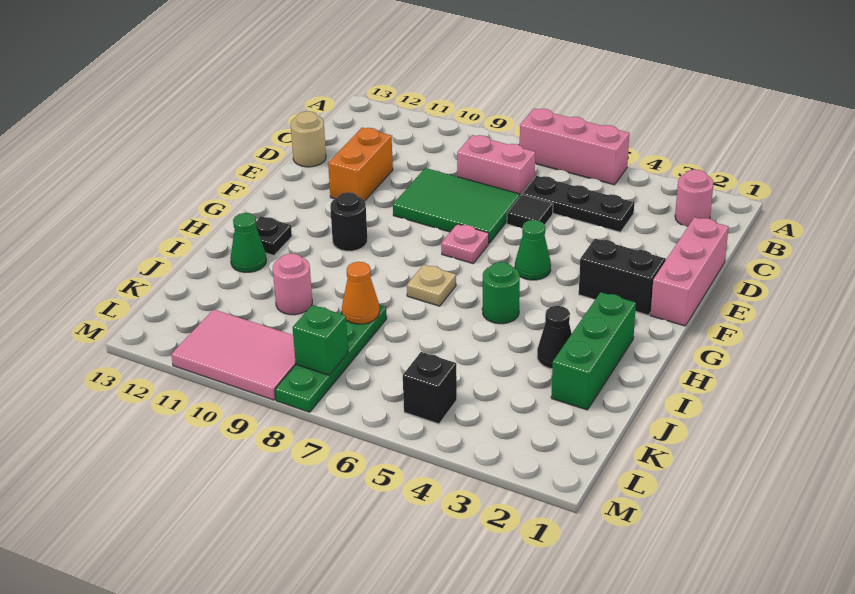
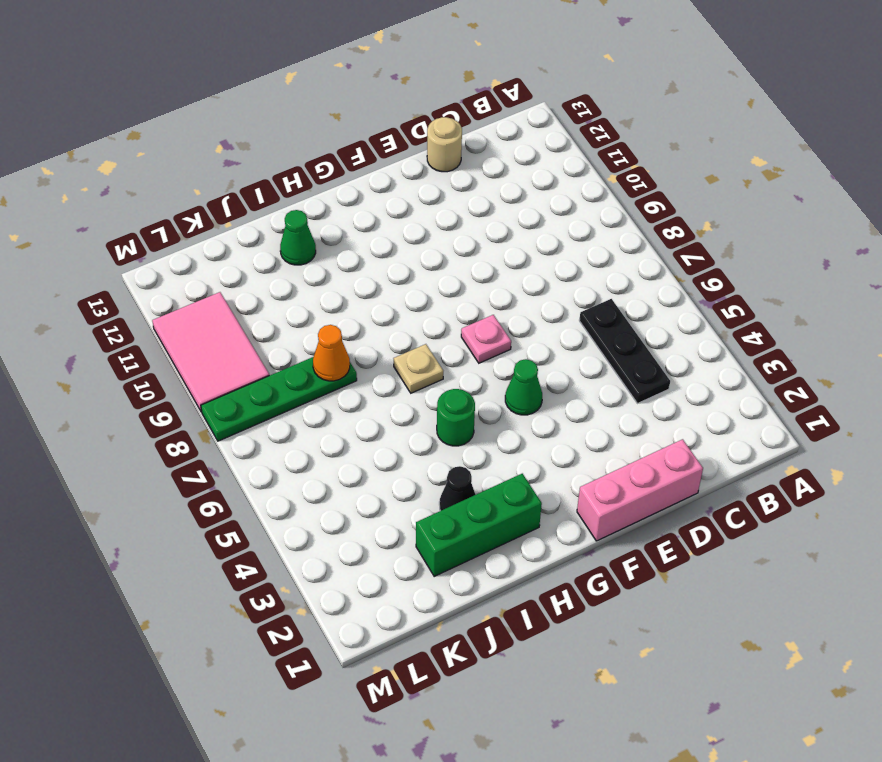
none -> pink 1x3 brick [520,109,629,185]
none -> pink 1x1 round brick [675,169,713,227]
none -> pink 1x2 brick [457,135,535,196]

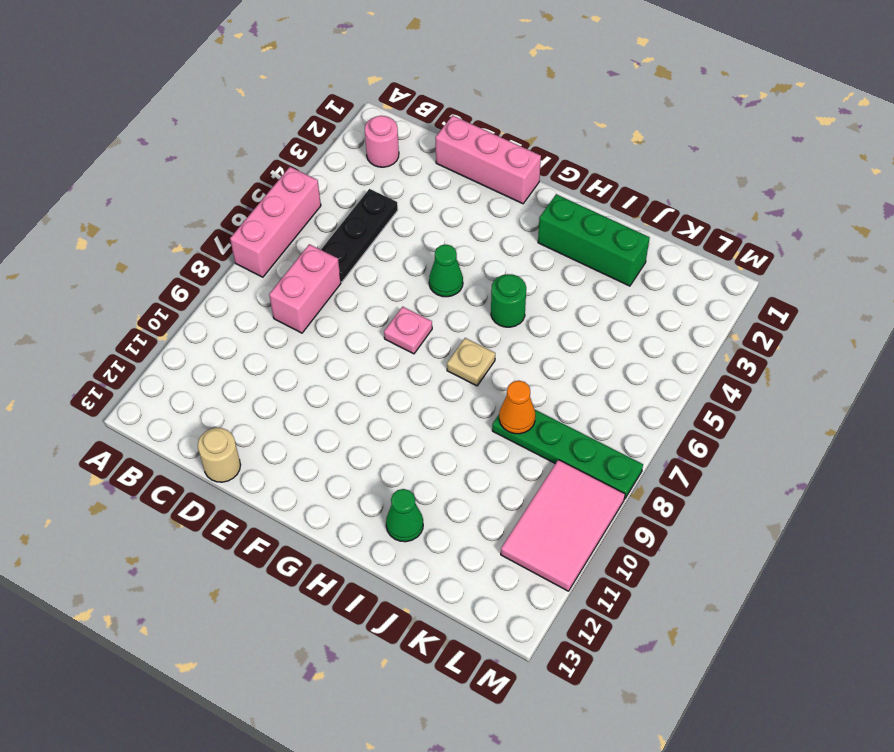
none -> black 1x1 tile [507,195,553,228]
none -> green 2x3 tile [393,168,520,243]
none -> orange 1x2 brick [328,128,393,201]

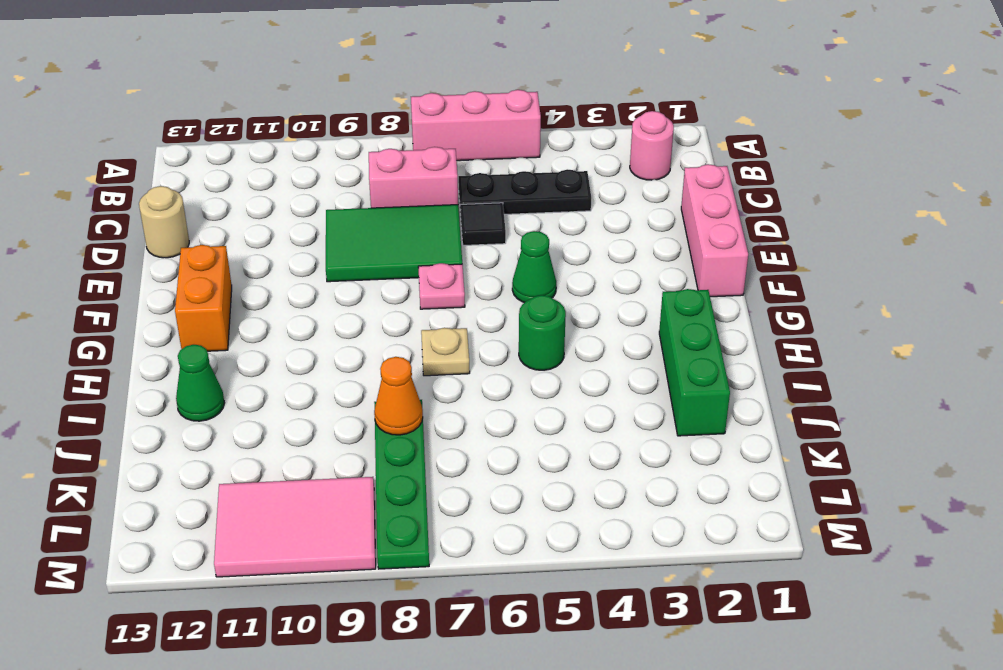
orange 1x2 brick [175,245,232,351] -> orange 1x2 brick moved to [328,128,393,201]
none -> black 1x2 brick [579,239,665,315]
none -> black 1x1 round brick [330,192,367,251]
none -> black 1x1 plate [256,216,292,255]

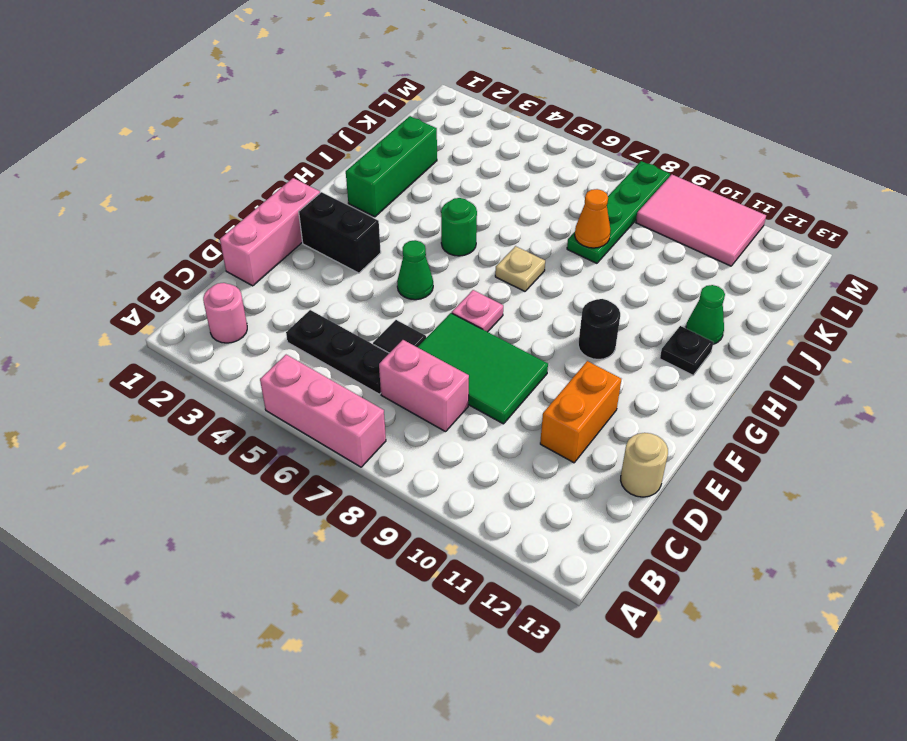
none -> black 1x1 cone [537,306,572,369]
none -> pink 1x1 round brick [273,253,312,315]
none -> black 1x1 brick [403,352,457,424]

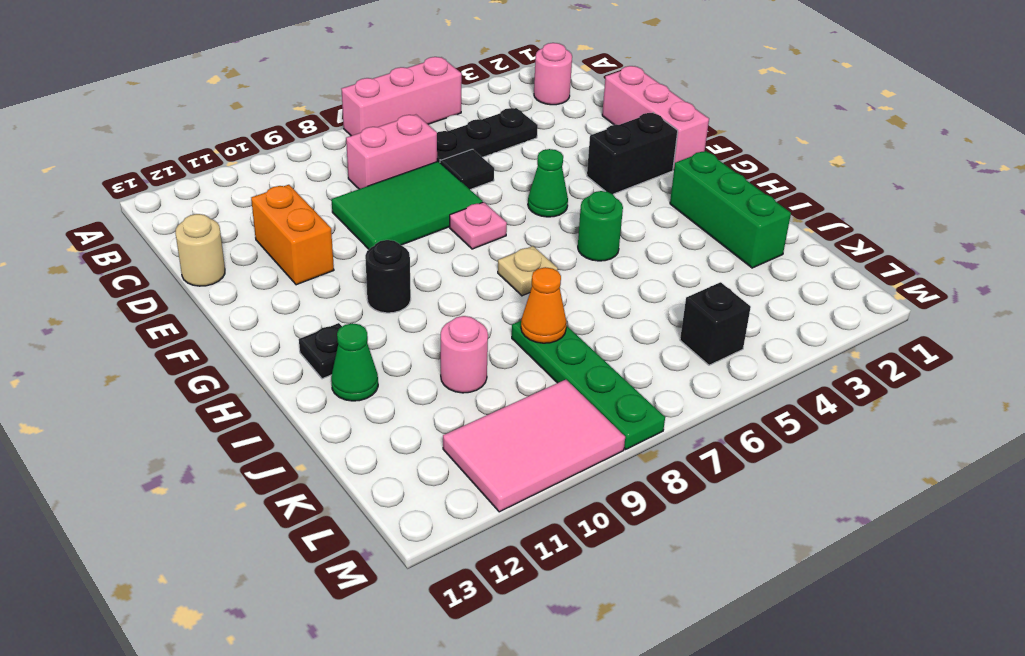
none -> black 1x1 cone [537,306,572,369]
none -> green 1x1 brick [293,305,348,375]

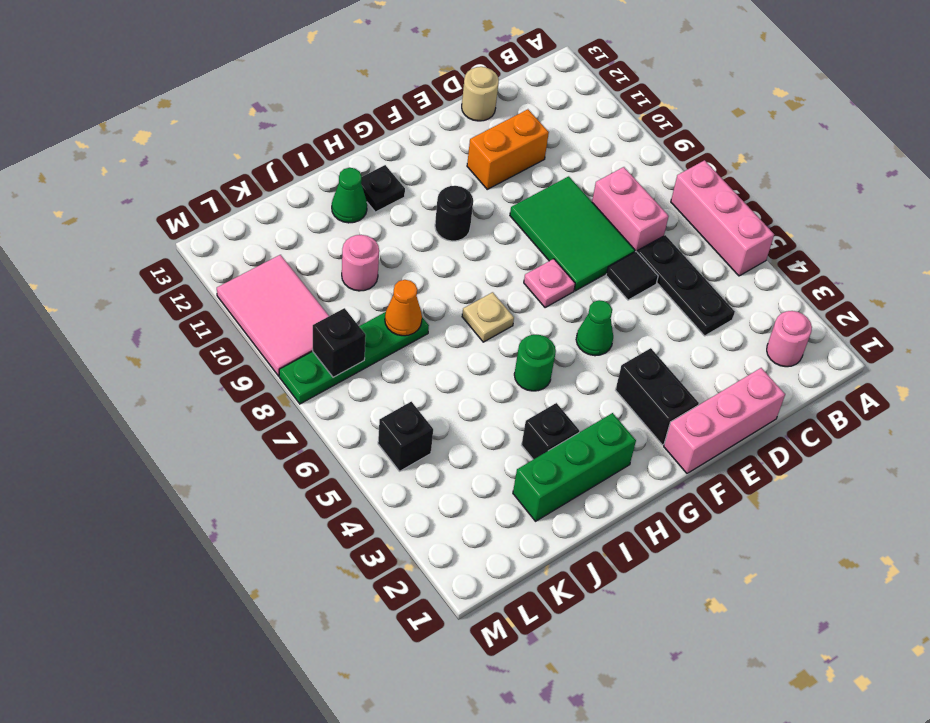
black 1x1 brick [522,403,579,460] -> black 1x1 cone [537,306,572,369]
black 1x1 brick [313,308,366,377] -> green 1x1 brick [293,305,348,375]

